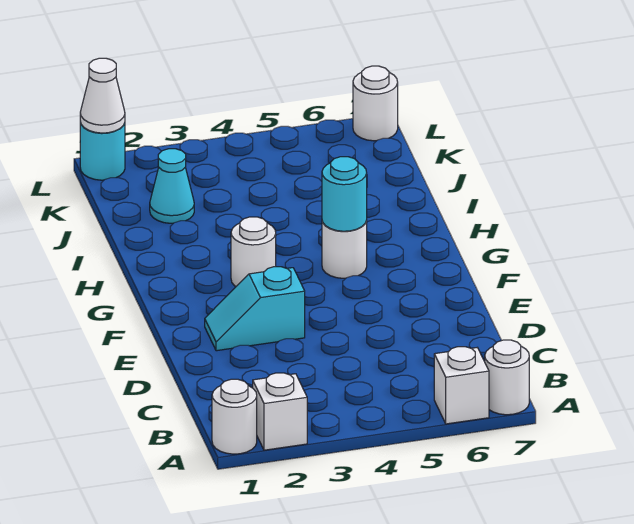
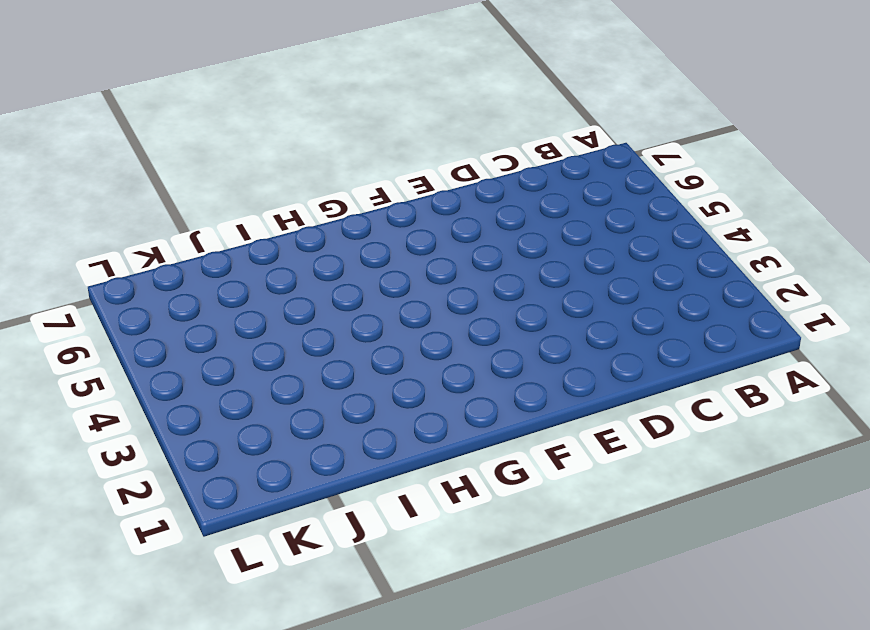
none -> white 1x1 round brick [212,379,257,454]
none -> white 1x1 brick [253,373,307,450]
none -> white 1x1 brick [434,347,489,424]

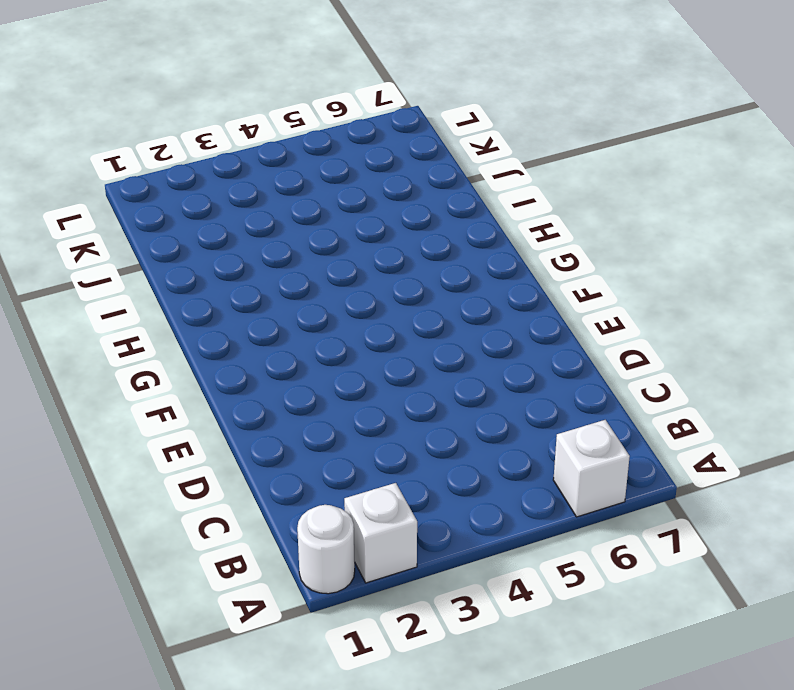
none -> white 1x1 round brick [485,340,529,415]
none -> cyan 1x2 slope [205,267,305,351]
none -> white 1x1 round brick [231,217,276,287]

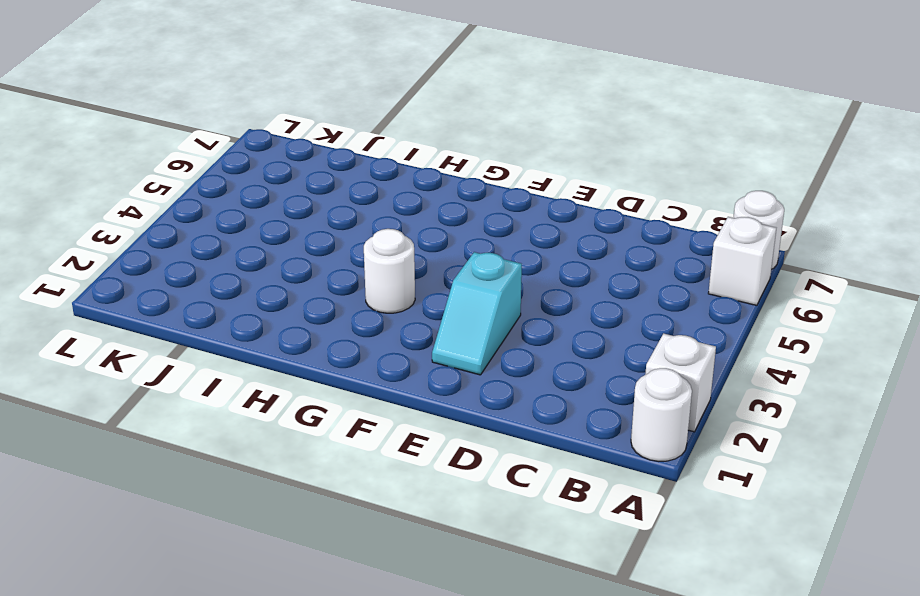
none -> white 1x1 round brick [322,221,367,278]
none -> cyan 1x1 cone [150,149,194,223]
none -> cyan 1x1 round brick [80,122,125,180]

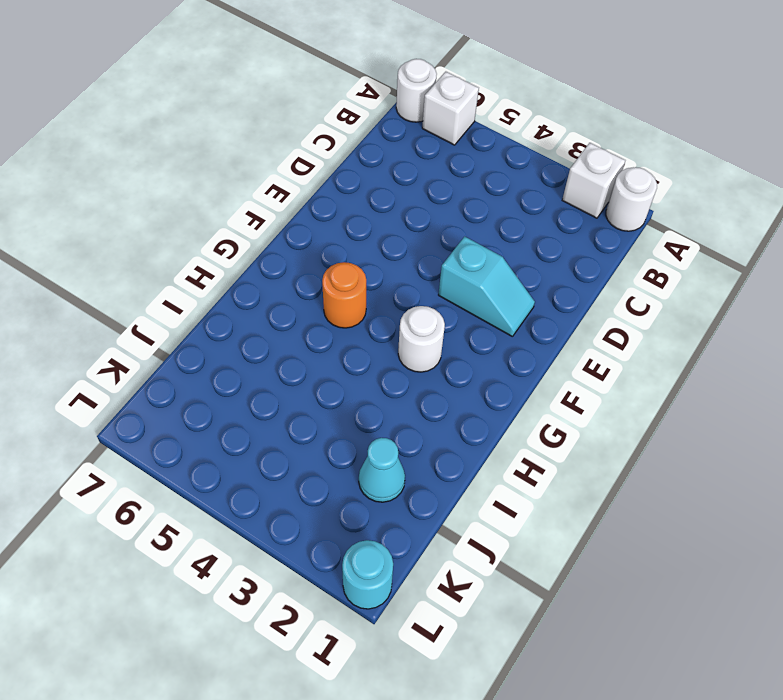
orange 1x1 round brick [322,262,366,328] -> white 1x1 round brick [322,221,367,278]
none -> white 1x1 round brick [353,66,398,141]
none -> cyan 1x1 round brick [322,157,367,231]
none -> white 1x1 cone [80,58,125,133]

